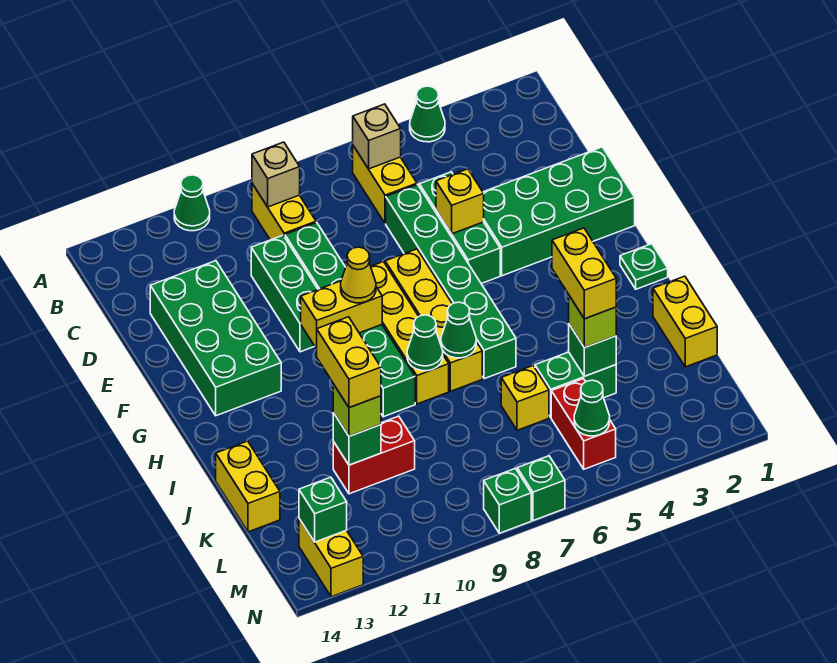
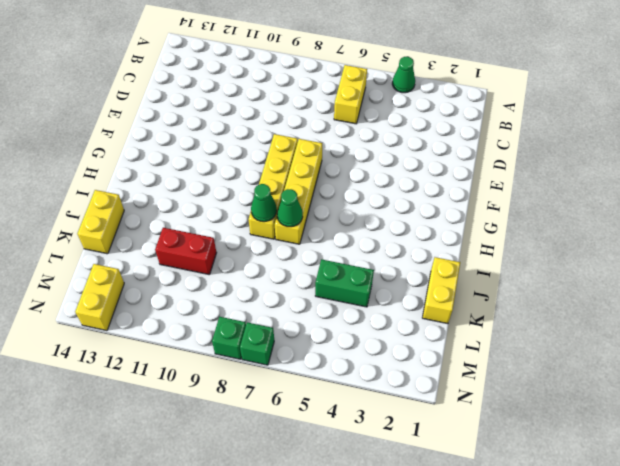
none -> green 1x1 cone [174,175,210,231]
none -> yellow 1x2 brick [252,184,316,240]
none -> green 1x3 brick [419,172,500,284]
none -> green 1x6 brick [386,185,516,379]

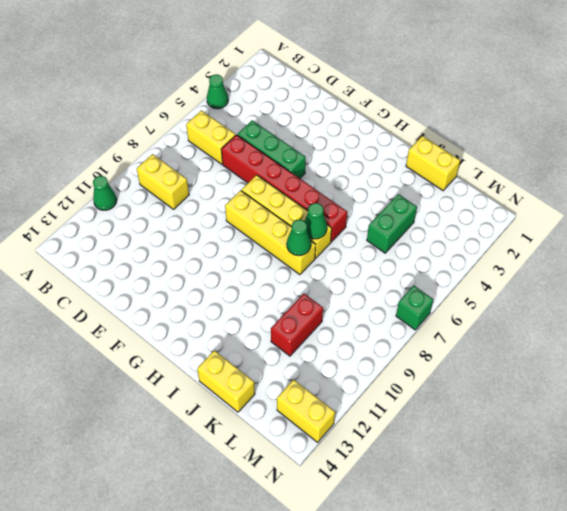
red 1x6 brick [221,135,347,242] -> green 1x6 brick [386,185,516,379]
none -> green 1x6 brick [285,223,415,417]
none -> green 1x3 brick [251,235,318,352]
none -> green 2x4 brick [150,261,281,416]
none -> green 2x4 brick [483,147,635,276]

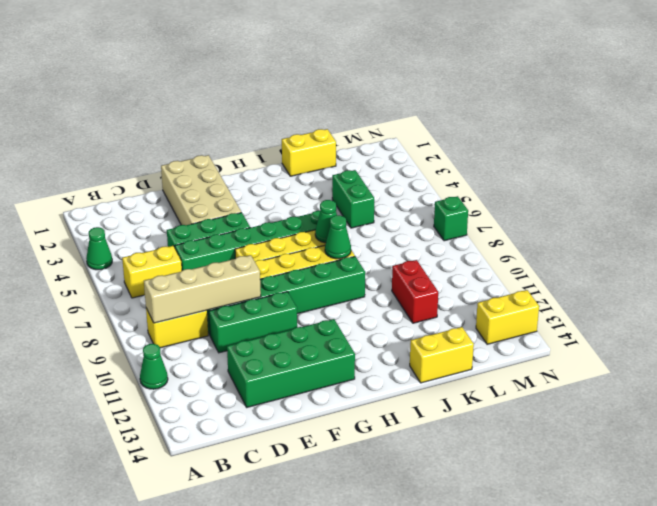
tan 1x4 brick [144,255,261,323] -> tan 1x1 brick [252,142,300,207]
tan 2x4 brick [161,155,241,225] -> green 2x4 brick [483,147,635,276]
none -> green 1x1 plate [620,244,668,289]
none -> yellow 1x1 brick [501,366,549,430]
none -> red 1x2 brick [551,379,616,469]
none -> green 1x1 brick [484,468,531,533]

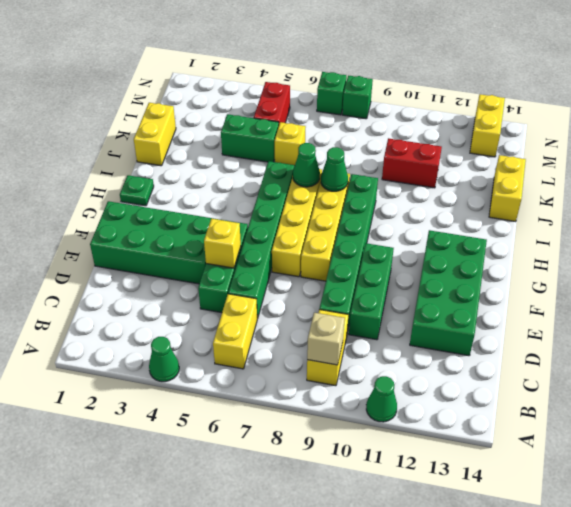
none -> tan 1x1 brick [353,104,401,169]
none -> yellow 1x2 brick [301,281,382,349]
none -> green 1x1 brick [569,325,616,376]
none -> green 1x1 brick [333,413,381,465]

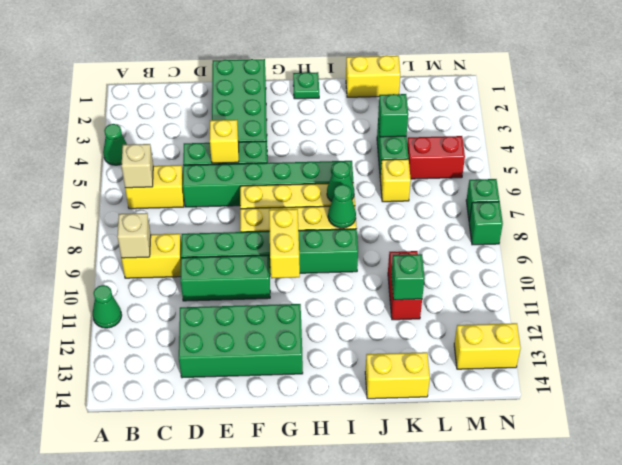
none -> green 1x1 cone [574,380,610,436]
none -> green 1x1 brick [299,477,347,542]
none -> yellow 1x1 cone [341,247,376,303]
none -> lime 1x1 brick [569,296,616,348]

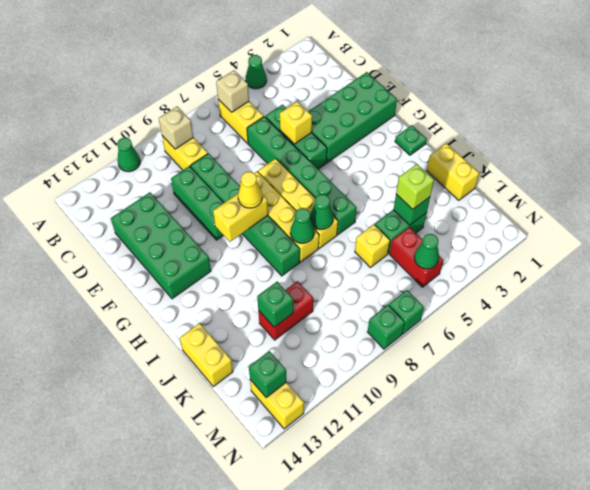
none -> lime 1x1 brick [333,384,381,436]
none -> yellow 1x2 brick [552,228,616,319]
none -> yellow 1x2 brick [317,317,381,408]

